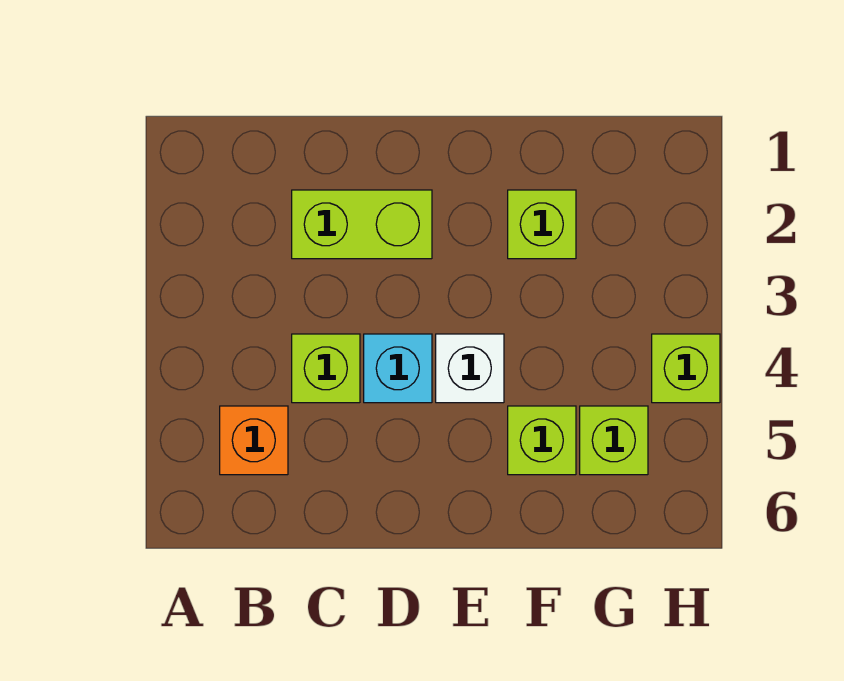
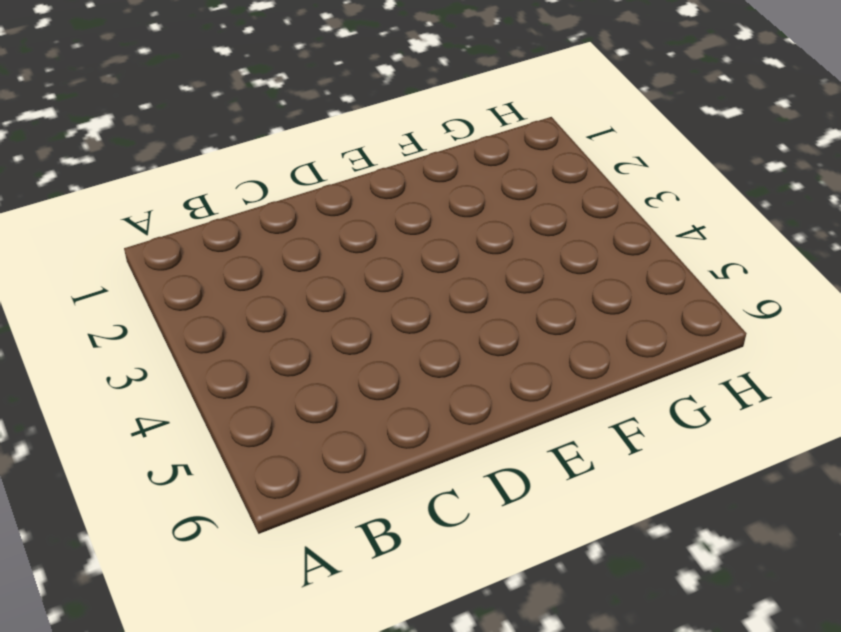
none -> orange 1x1 brick [220,406,288,475]
none -> lime 1x2 brick [292,190,432,259]

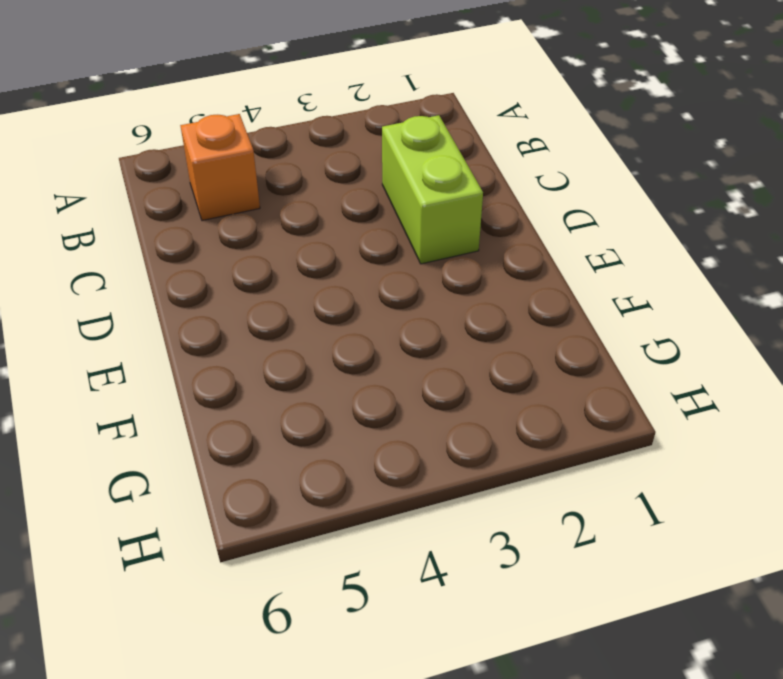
none -> lime 1x1 brick [292,334,360,403]
none -> cyan 1x1 brick [364,334,432,403]

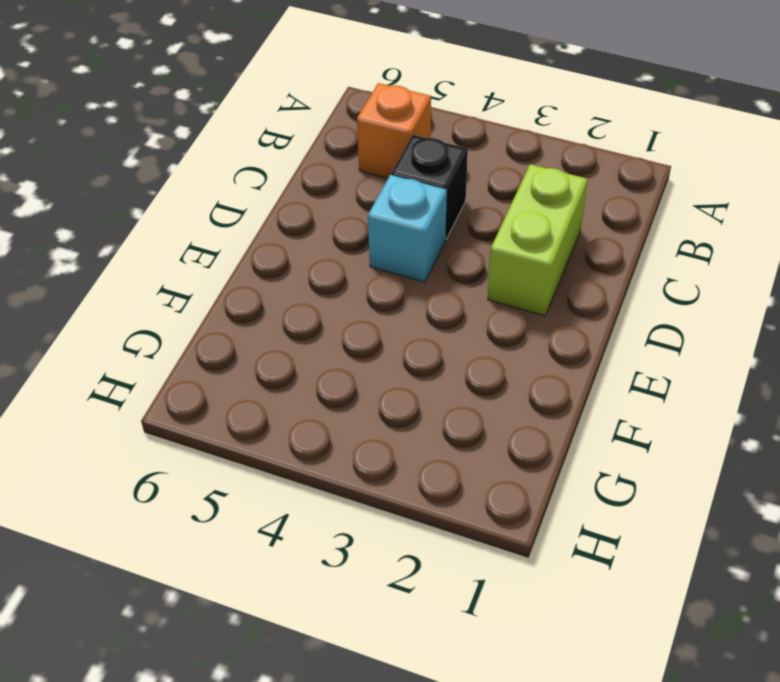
black 1x1 brick [391,135,468,239] -> lime 1x1 brick [292,334,360,403]
none -> white 1x1 brick [436,334,504,403]
none -> lime 1x1 brick [508,190,576,259]

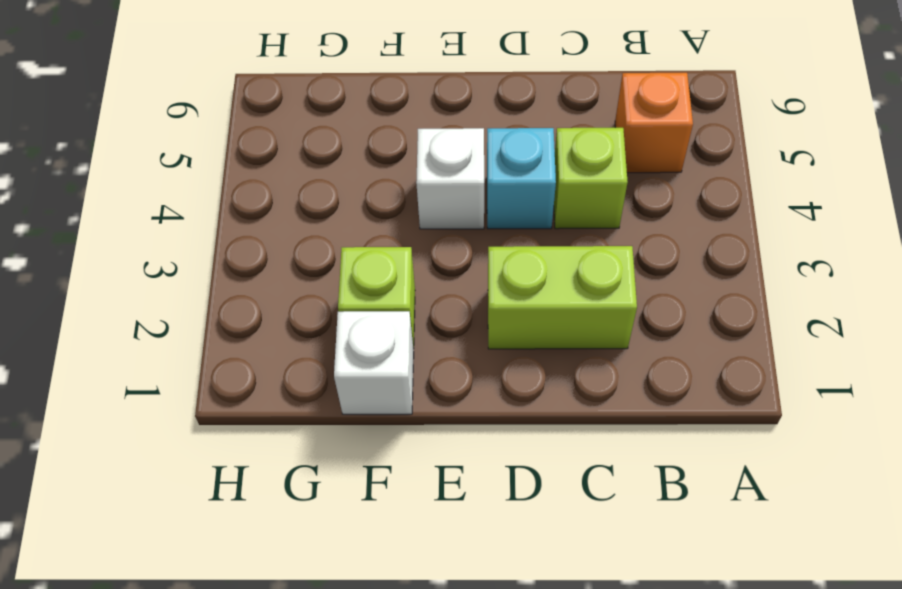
white 1x1 brick [334,311,414,414] -> none
none -> lime 1x1 brick [508,406,576,475]
none -> lime 1x1 brick [580,406,648,475]

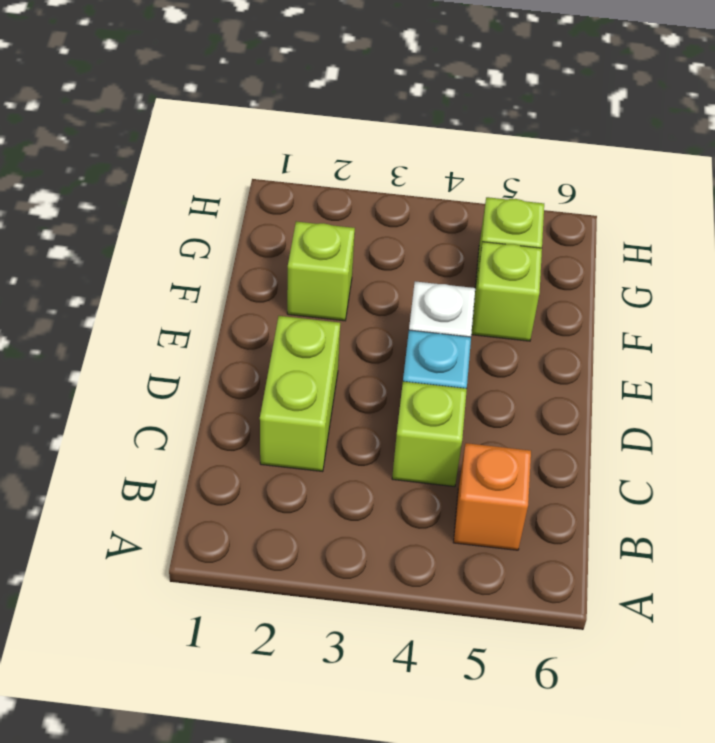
none -> lime 1x1 brick [652,334,720,403]

